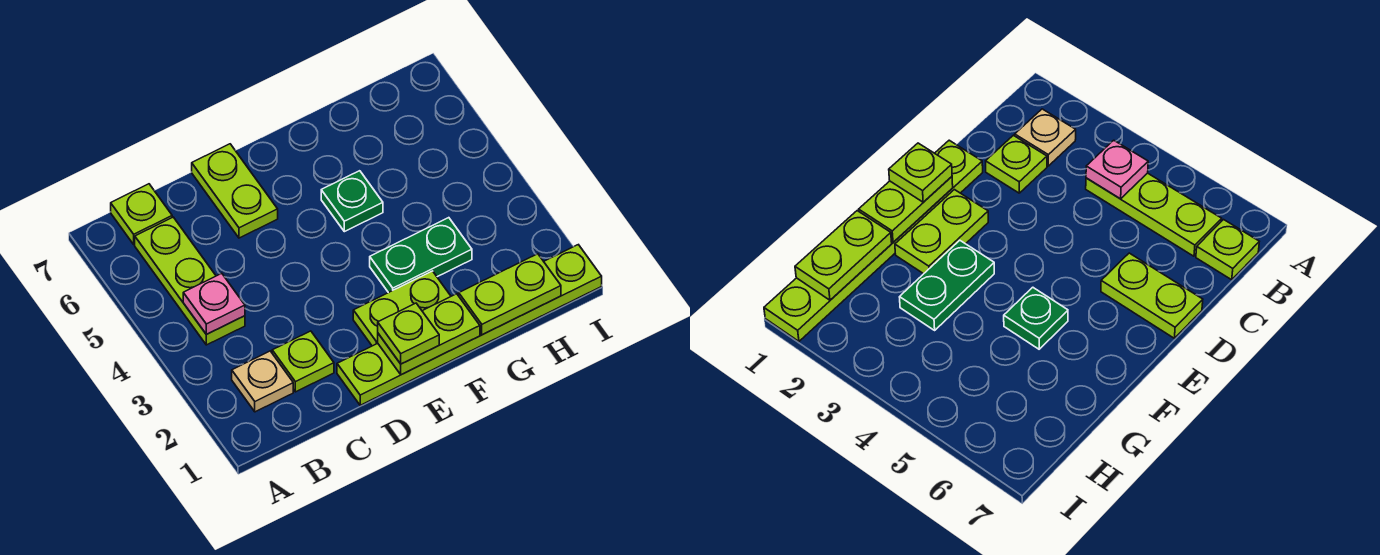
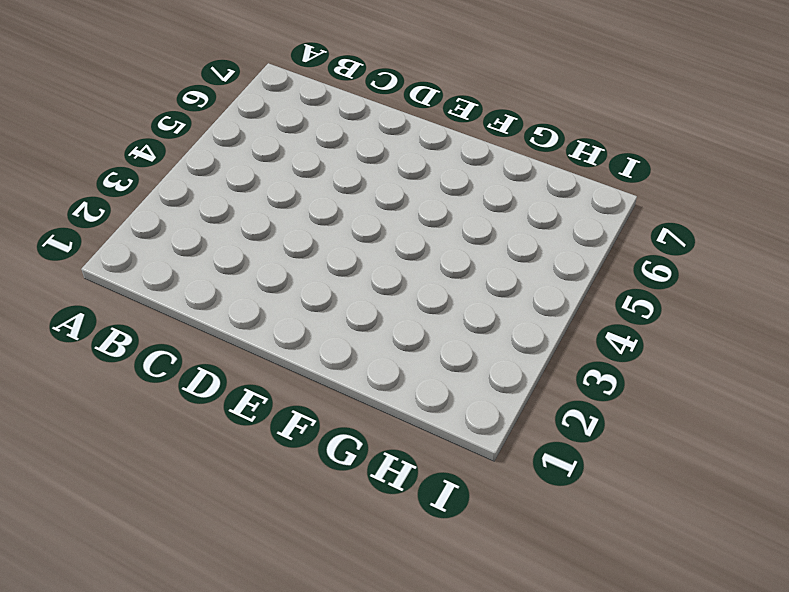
none -> tan 1x1 plate [232,351,293,412]
none -> lime 1x3 plate [135,217,245,345]
none -> lime 1x1 plate [111,184,172,244]

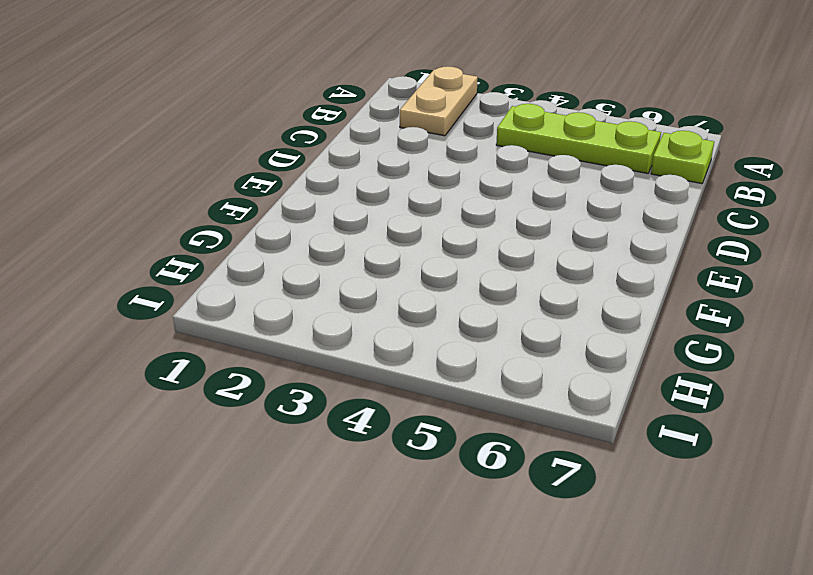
tan 1x2 plate [400,66,478,136] -> tan 1x1 plate [232,351,293,412]
none -> lime 1x1 plate [272,331,334,392]
none -> lime 1x6 plate [337,245,602,405]
none -> lime 1x2 plate [192,144,278,238]

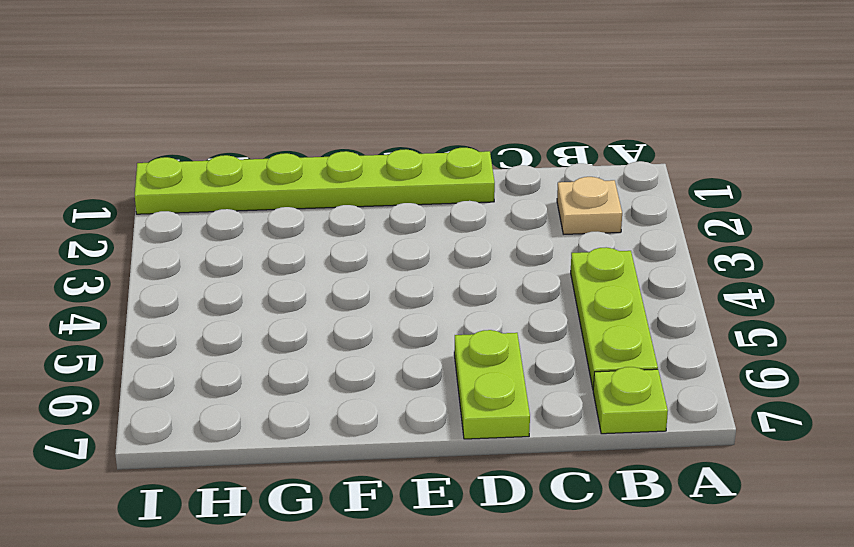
none -> lime 1x1 plate [272,331,334,392]
none -> lime 1x2 plate [353,271,451,346]
none -> green 1x2 plate [370,218,472,293]

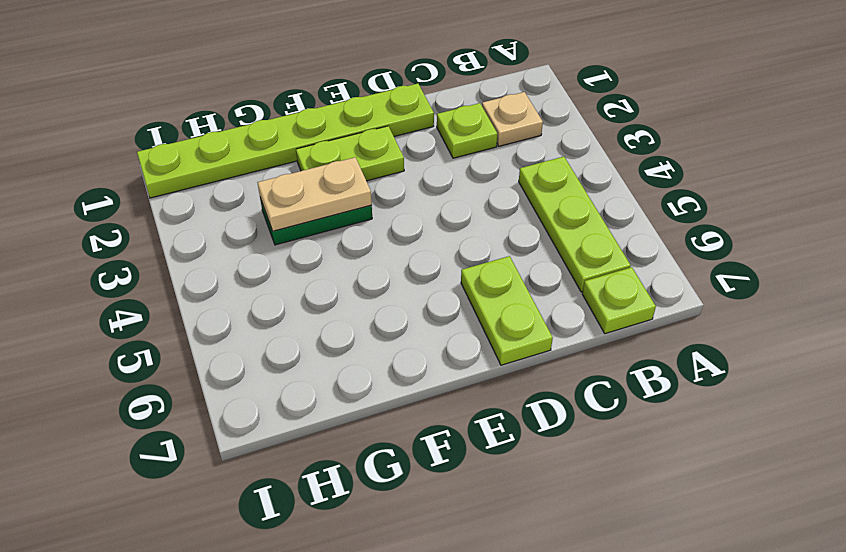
tan 1x2 plate [257,157,372,231] -> none
none -> green 1x1 plate [321,171,383,232]
none -> pink 1x1 plate [183,273,245,334]
none -> lime 1x2 plate [378,294,480,375]

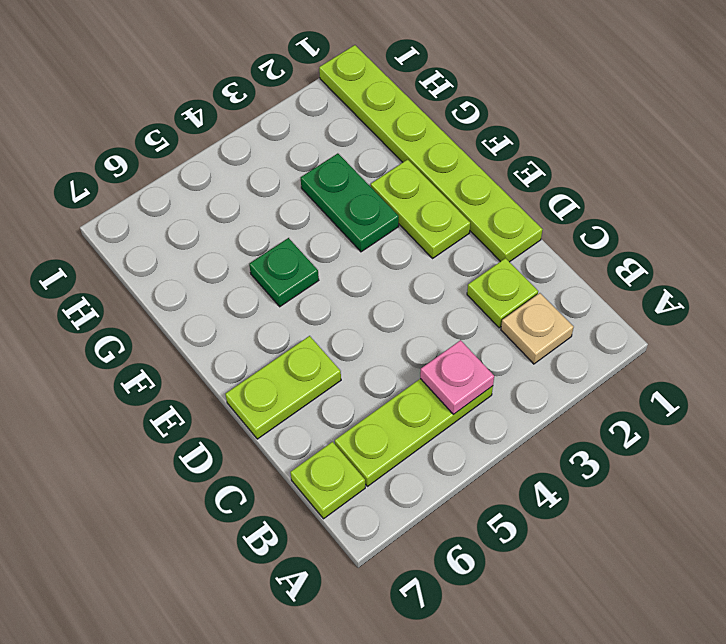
none -> lime 1x2 plate [378,294,480,375]
none -> lime 1x2 plate [459,254,561,335]
none -> lime 1x1 plate [378,303,439,364]

